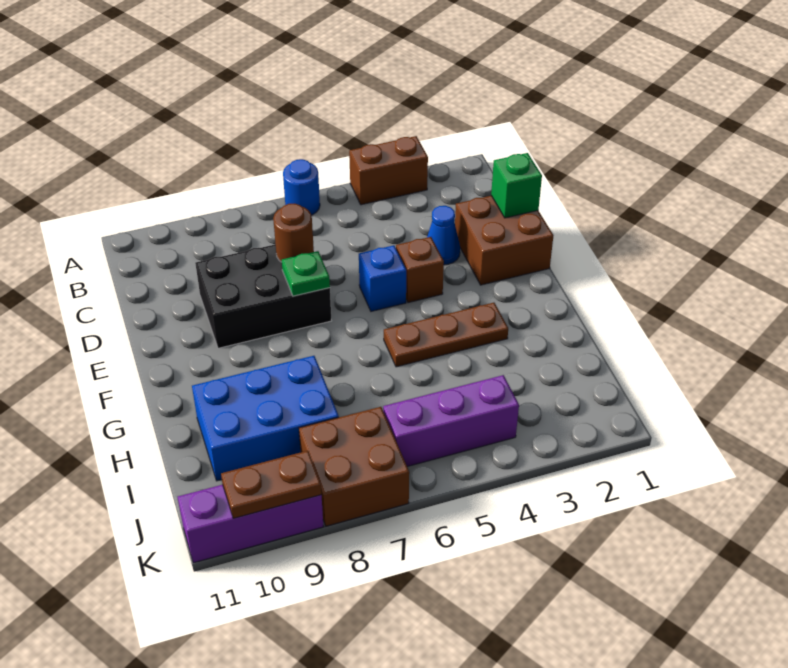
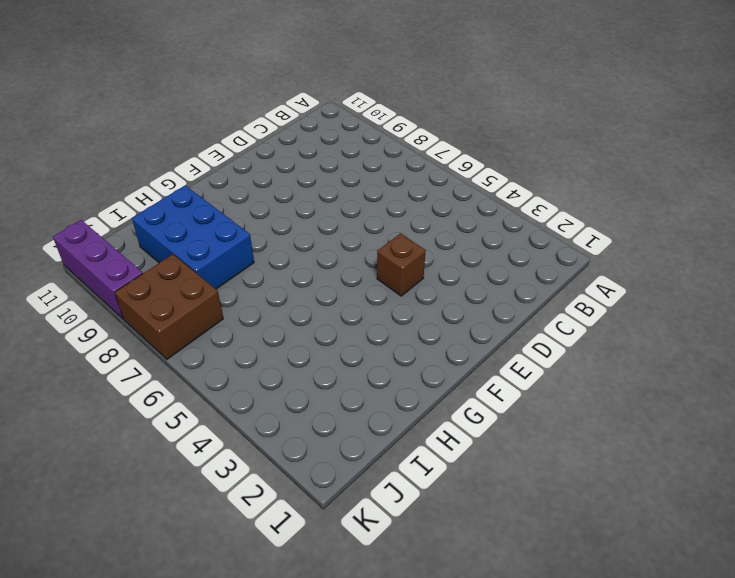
none -> brown 1x2 brick [349,136,428,205]
none -> blue 1x1 round brick [283,159,320,215]
none -> brown 2x2 brick [455,196,553,285]

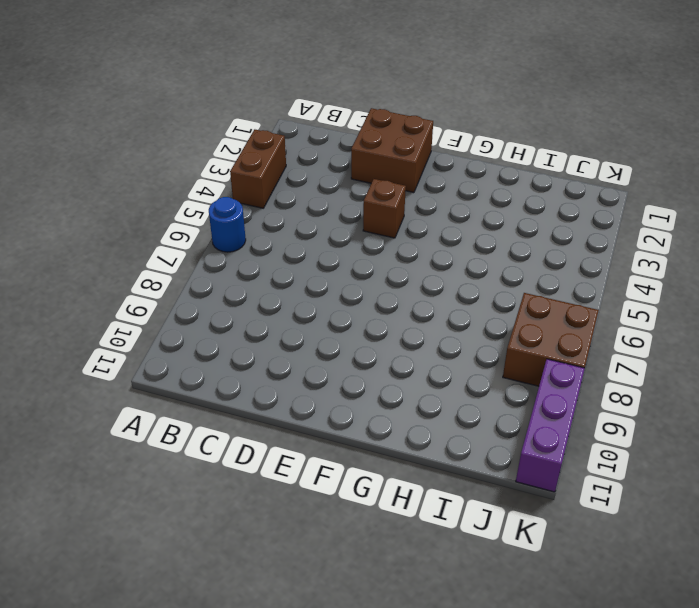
none -> blue 1x1 cone [427,206,460,265]
none -> black 2x3 brick [195,244,331,348]
none -> blue 1x1 brick [359,245,406,311]

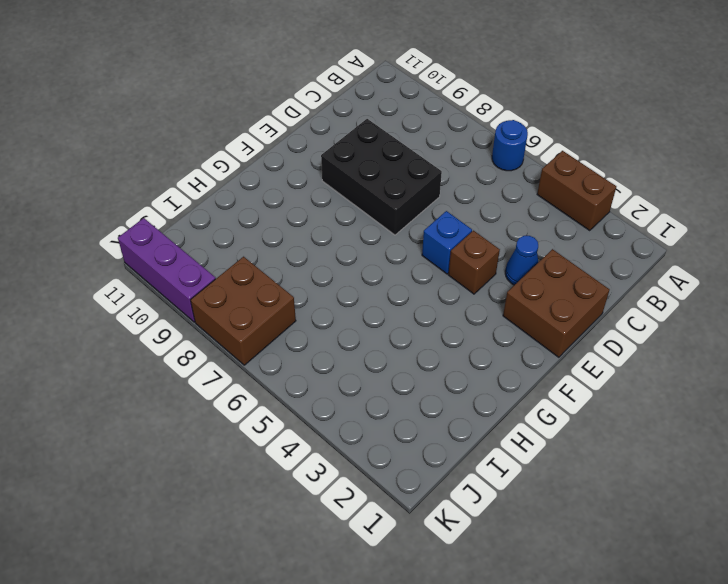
none -> brown 1x3 plate [384,303,508,367]
none -> blue 2x3 brick [192,356,339,481]
none -> purple 1x3 brick [383,375,519,467]

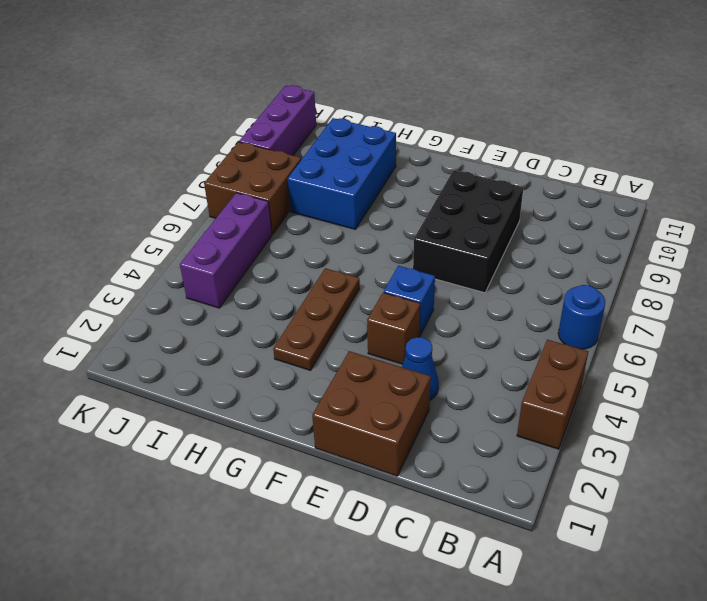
none -> green 1x1 brick [491,153,542,218]
none -> brown 1x1 round brick [273,204,314,262]
none -> green 1x1 plate [282,251,330,296]

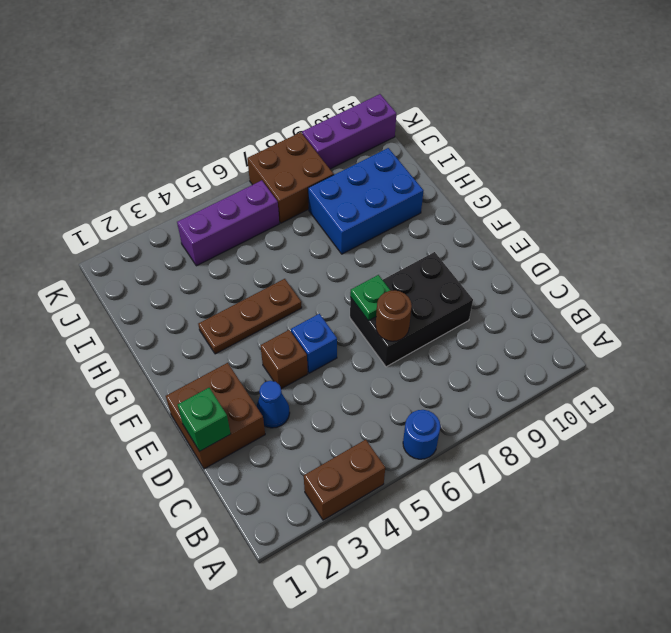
none -> brown 1x2 plate [221,451,321,518]

